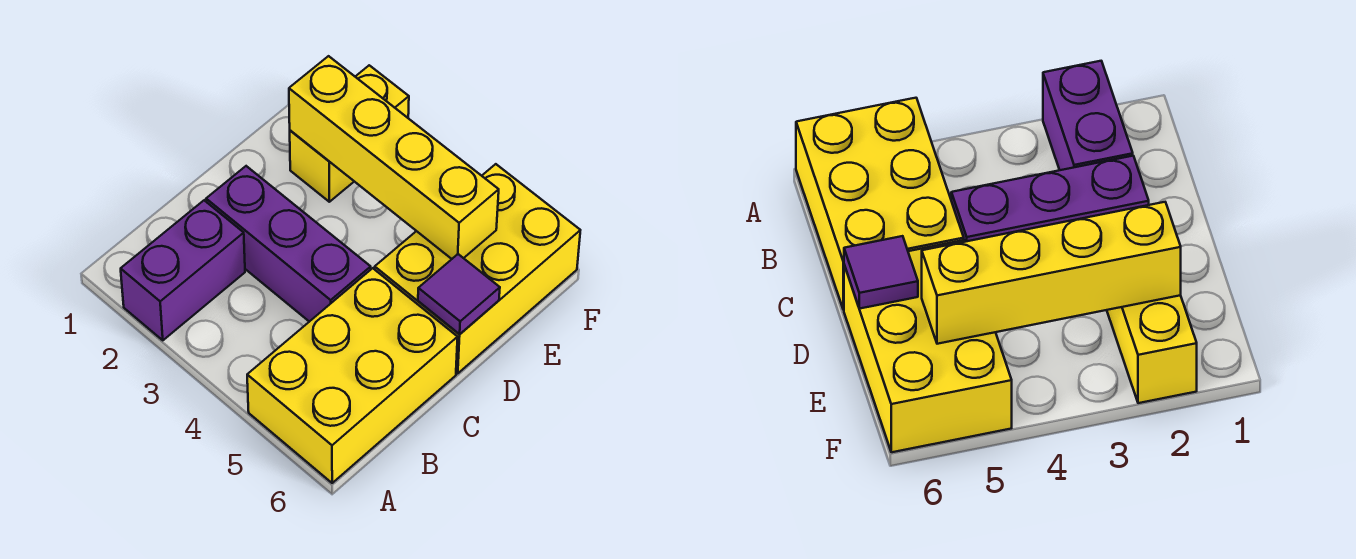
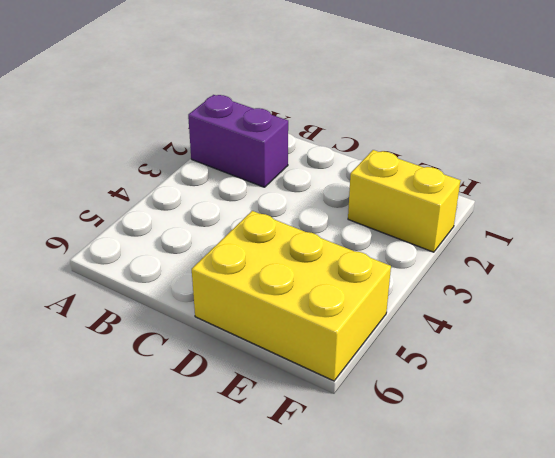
none -> yellow 2x3 brick [247,268,458,483]
none -> purple 1x3 brick [206,166,371,322]

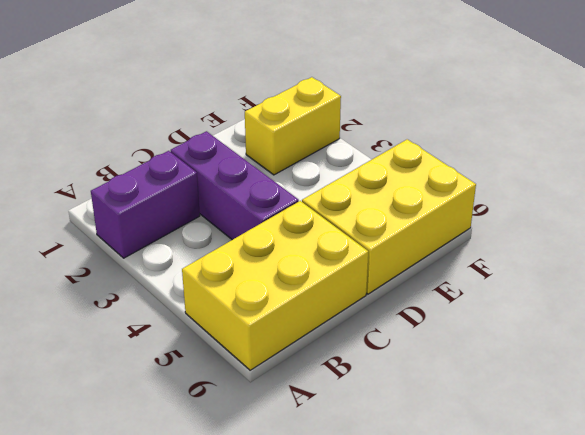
none -> purple 1x1 tile [418,254,500,334]
none -> yellow 1x4 brick [289,56,499,259]

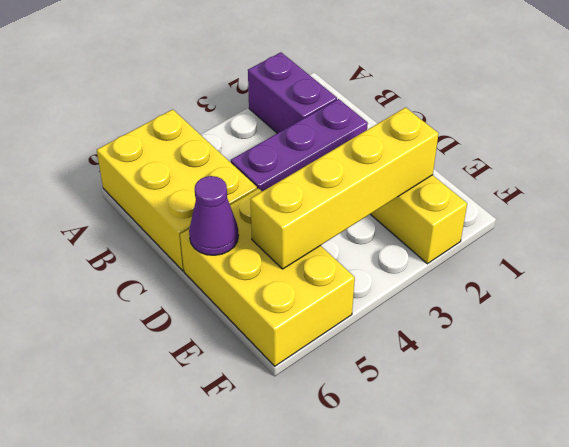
purple 1x1 cone [189,176,239,255] -> purple 1x1 tile [418,254,500,334]

